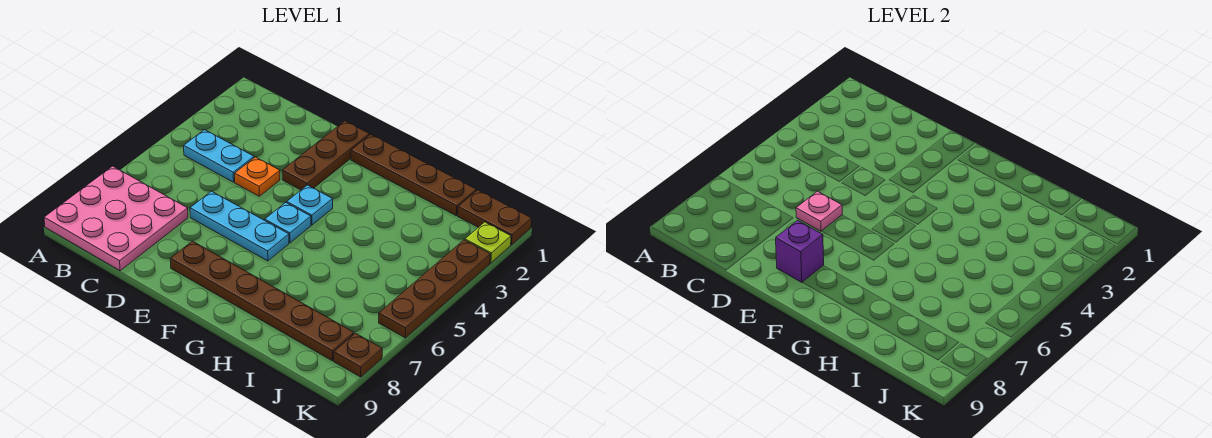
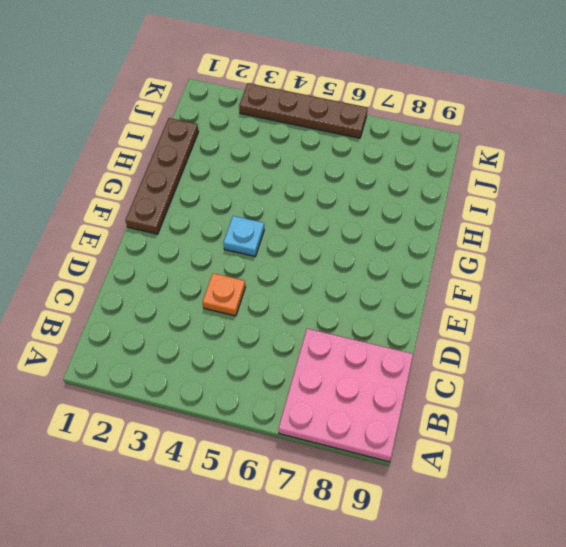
none -> cyan 1x2 plate [184,130,254,182]
none -> cyan 1x3 plate [190,191,289,261]
none -> brown 1x3 plate [282,121,370,190]

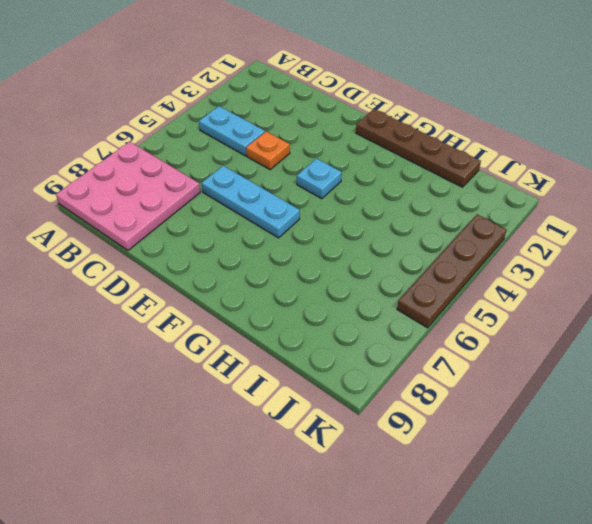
none -> brown 1x3 plate [282,121,370,190]
none -> brown 1x6 plate [170,241,354,361]
none -> cyan 1x1 plate [265,203,311,243]

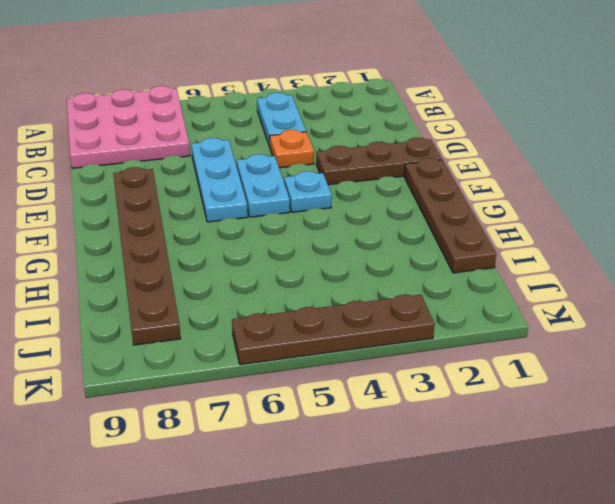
cyan 1x2 plate [237,154,290,217] -> cyan 1x1 plate [265,203,311,243]
none -> brown 1x2 plate [458,190,532,245]
none -> lime 1x1 plate [465,222,511,263]
none -> brown 1x1 plate [334,333,382,377]

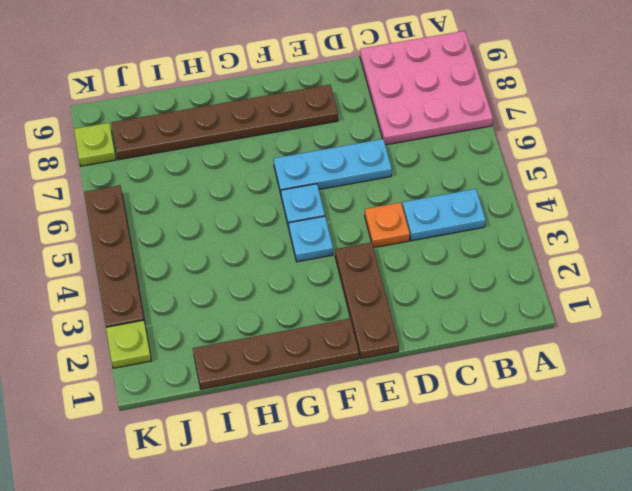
lime 1x1 plate [74,123,116,166] -> brown 1x1 plate [334,333,382,377]
none -> brown 1x2 plate [458,190,532,245]
none -> pink 1x1 plate [796,191,842,231]
none -> purple 1x1 brick [776,220,824,282]

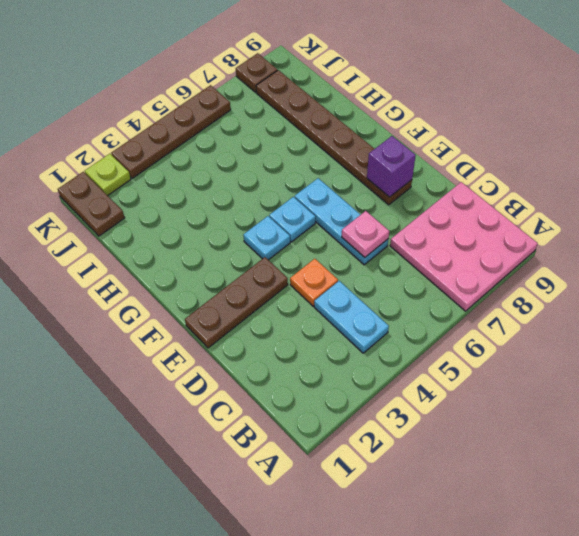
none -> brown 1x4 plate [351,135,476,215]

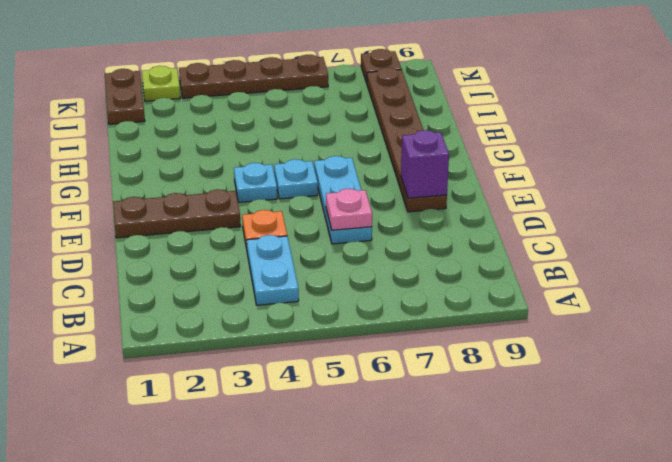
none -> pink 3x3 plate [44,166,188,271]
none -> brown 1x4 plate [351,135,476,215]

